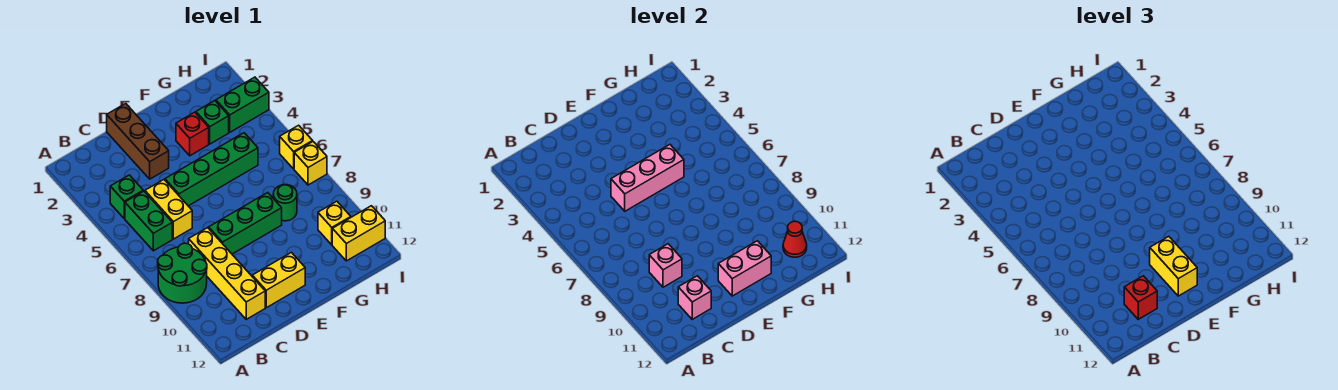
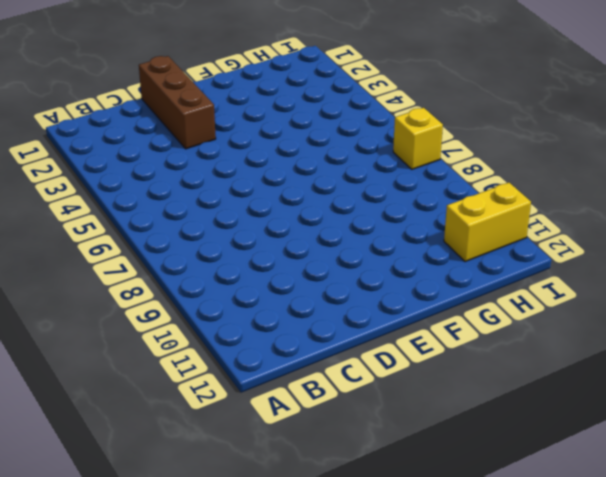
none -> green 2x2 round brick [158,243,207,303]
none -> green 1x1 brick [110,175,143,219]
none -> green 1x2 brick [125,191,172,251]

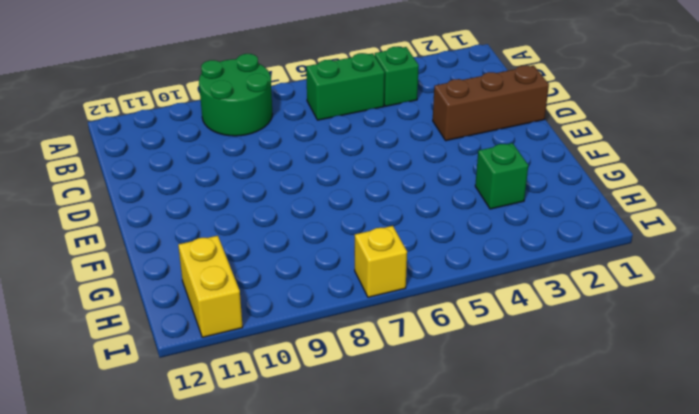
none -> yellow 1x2 brick [145,180,192,239]
none -> yellow 1x4 brick [189,228,265,319]
none -> green 1x4 brick [165,133,258,206]

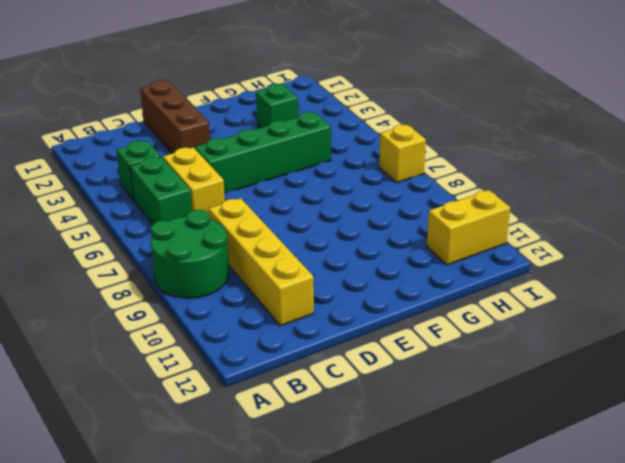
none -> green 1x3 brick [209,193,282,254]
none -> yellow 1x2 brick [252,252,305,308]
none -> red 1x1 brick [176,112,209,156]

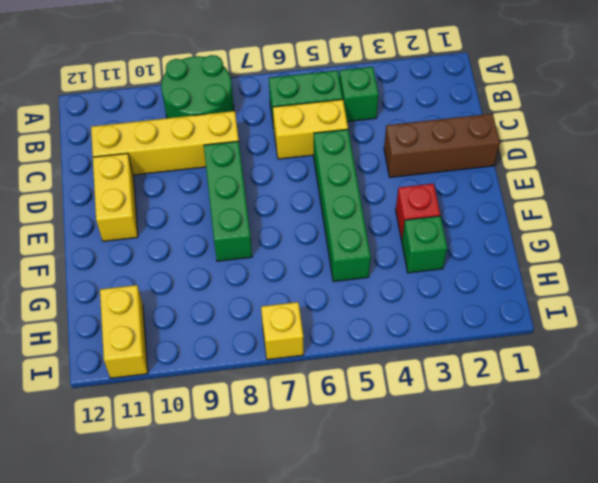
none -> green 1x1 round brick [273,185,297,221]
none -> green 1x2 brick [216,77,269,132]
none -> yellow 1x1 brick [318,201,351,245]

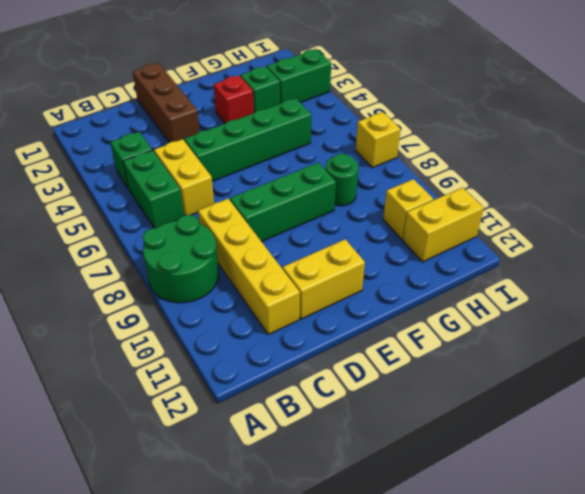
none -> yellow 1x1 brick [280,125,313,169]
none -> pink 1x1 brick [649,244,682,287]
none -> pink 1x1 brick [678,276,711,319]

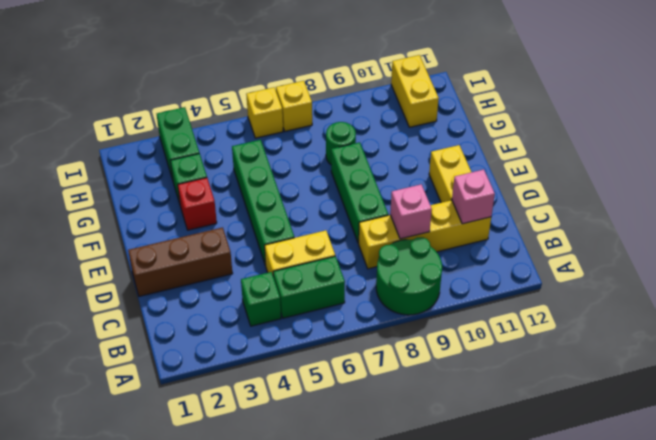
none -> yellow 1x1 brick [318,201,351,245]
none -> pink 1x3 brick [611,145,684,211]
none -> pink 1x2 brick [718,241,771,296]

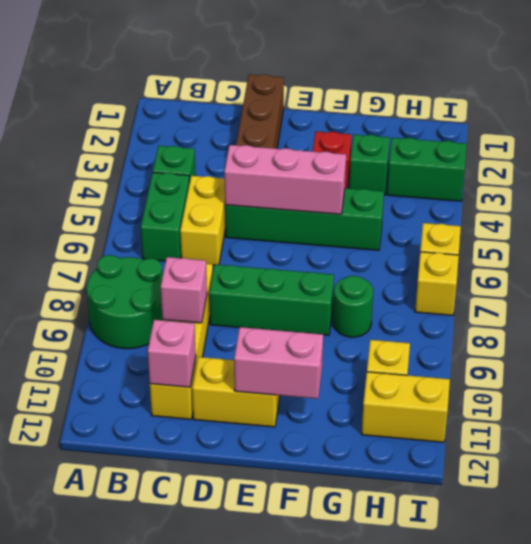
none -> red 1x1 cone [783,221,807,257]
none -> red 1x1 brick [1124,276,1157,319]
none -> yellow 1x2 brick [1150,236,1197,296]

